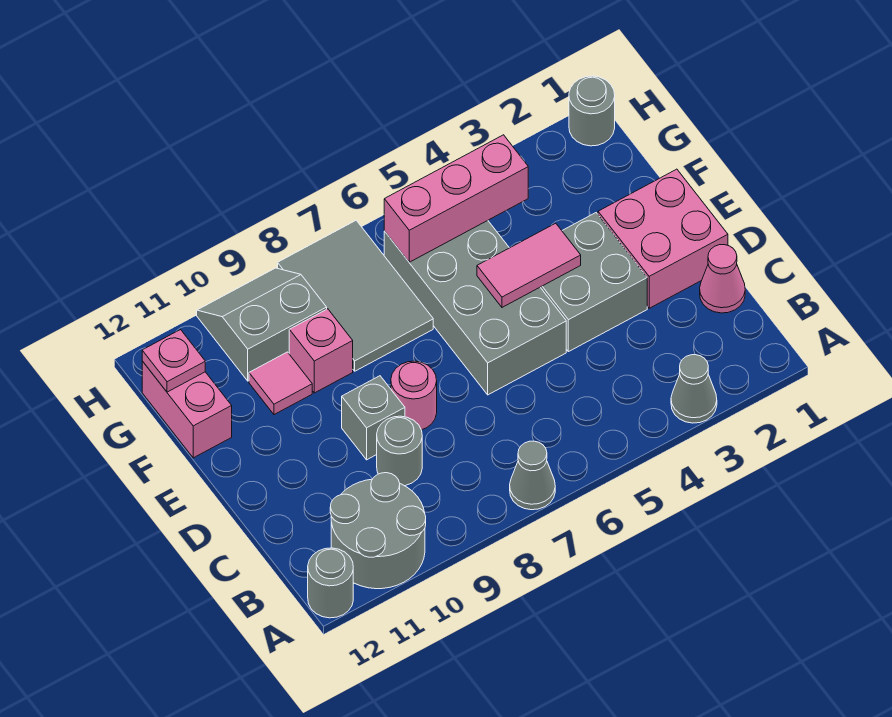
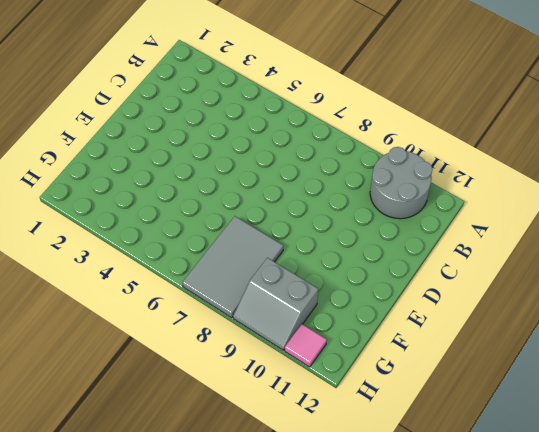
pink 1x1 tile [285,324,327,367] -> pink 1x1 tile moved to [249,352,312,415]
none -> grey 1x1 cone [671,355,717,423]
none -> grey 1x1 cone [510,441,555,510]
none -> grey 1x1 round brick [308,548,353,618]

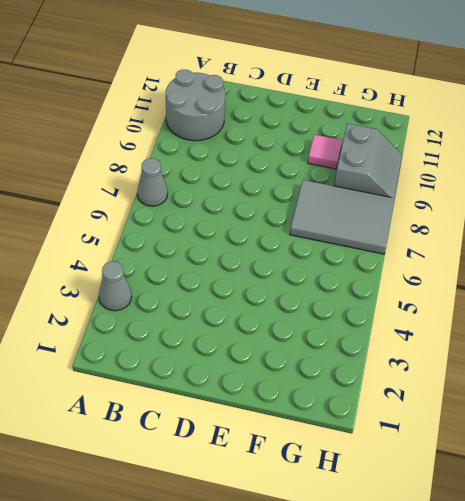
none -> grey 1x1 round brick [308,548,353,618]
none -> pink 1x1 cone [700,245,745,313]
none -> grey 1x1 round brick [377,416,422,486]

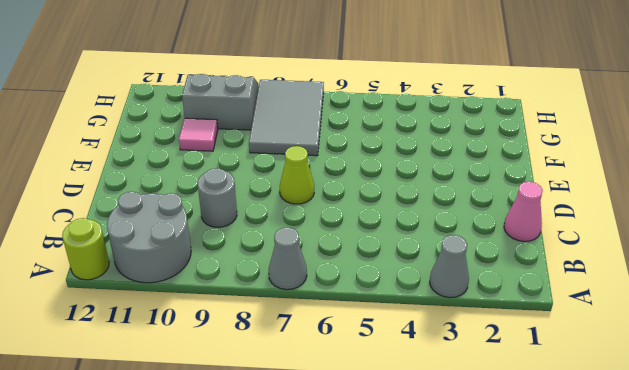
lime 1x1 round brick [62,218,109,280] -> grey 1x1 round brick [308,548,353,618]
lime 1x1 cone [280,146,314,204] -> none
none -> pink 2x2 brick [598,169,728,308]
none -> grey 2x2 brick [540,213,647,352]
none -> grey 2x4 brick [384,221,566,395]

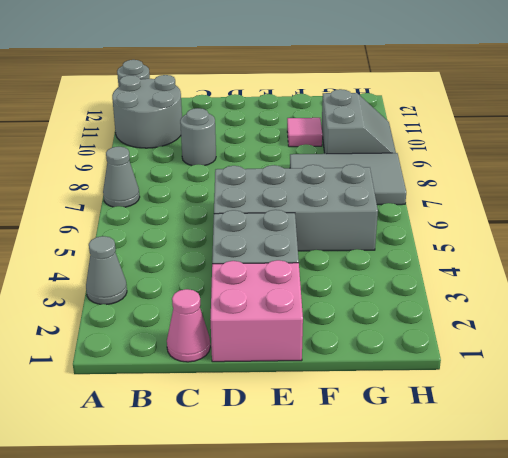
none -> pink 1x1 round brick [391,361,437,430]
none -> grey 1x1 brick [342,376,405,460]
none -> pink 1x1 brick [289,309,353,393]

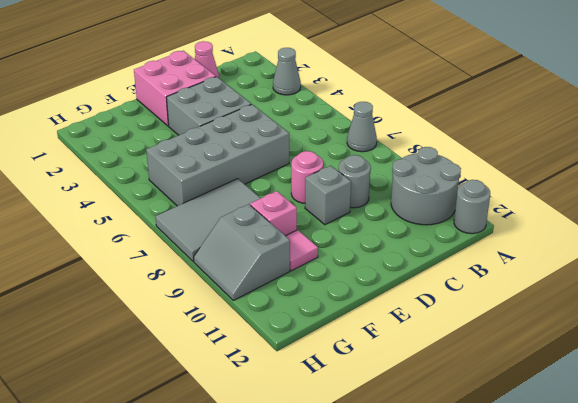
none -> pink 1x2 brick [142,361,232,458]
none -> grey 1x1 round brick [569,76,615,146]
none -> pink 1x2 tile [477,223,581,307]

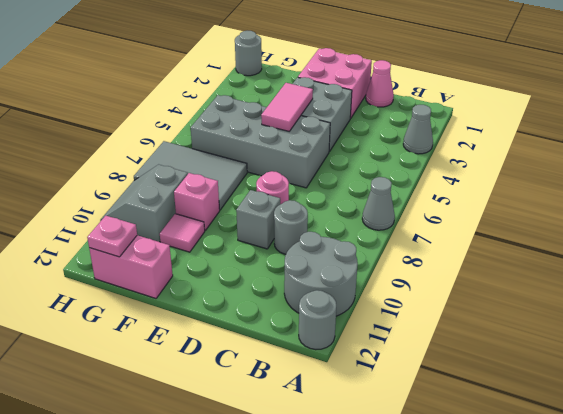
none -> pink 1x3 brick [384,135,528,262]

